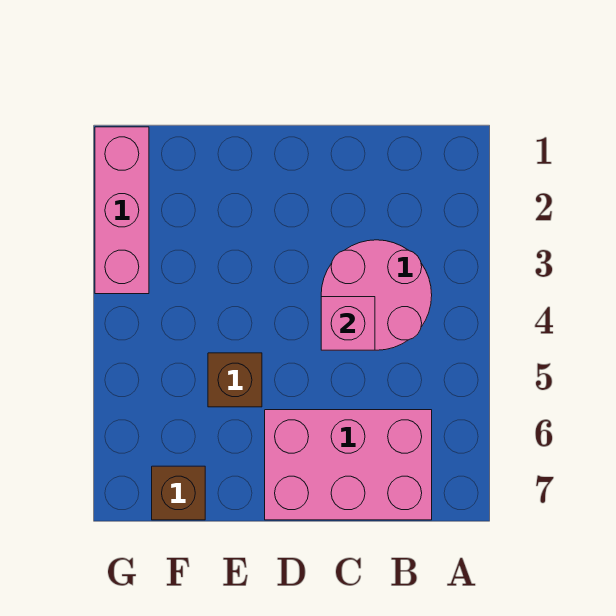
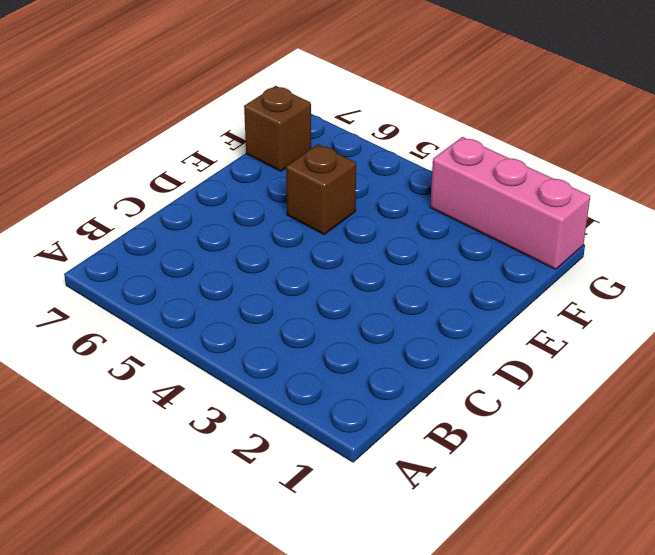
none -> pink 2x2 round brick [321,240,432,350]
none -> pink 2x3 brick [265,410,432,520]

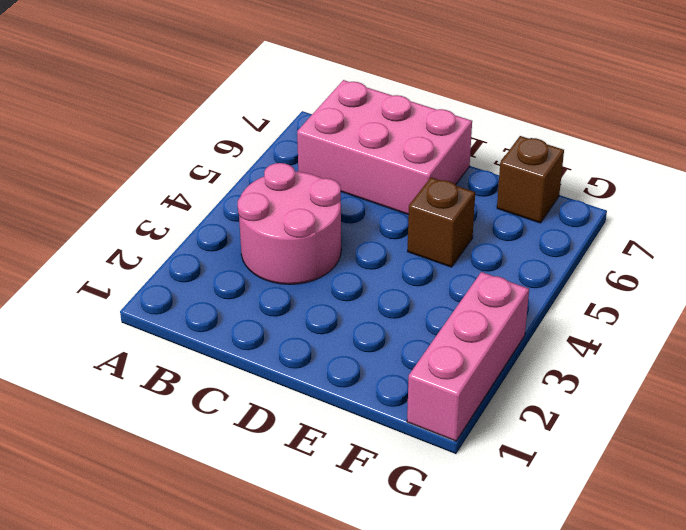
none -> pink 1x1 brick [321,297,375,350]

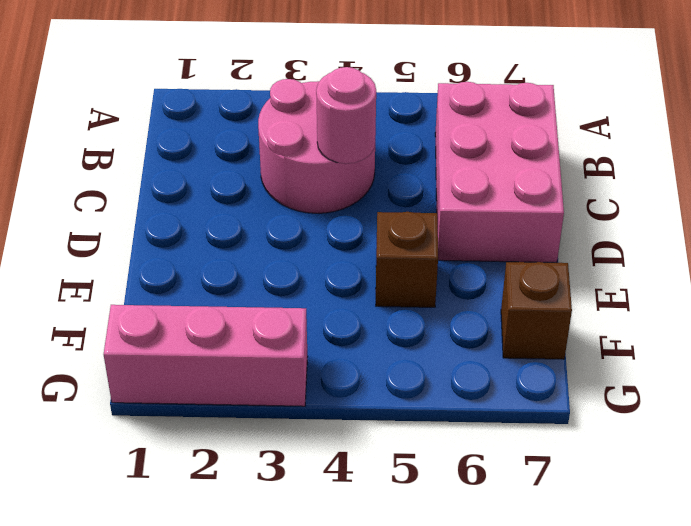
pink 1x1 round brick [316,67,376,164] -> pink 1x1 brick [321,297,375,350]

